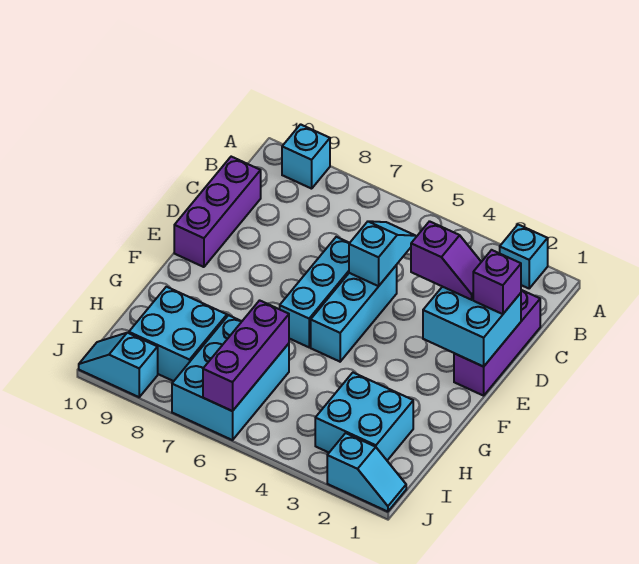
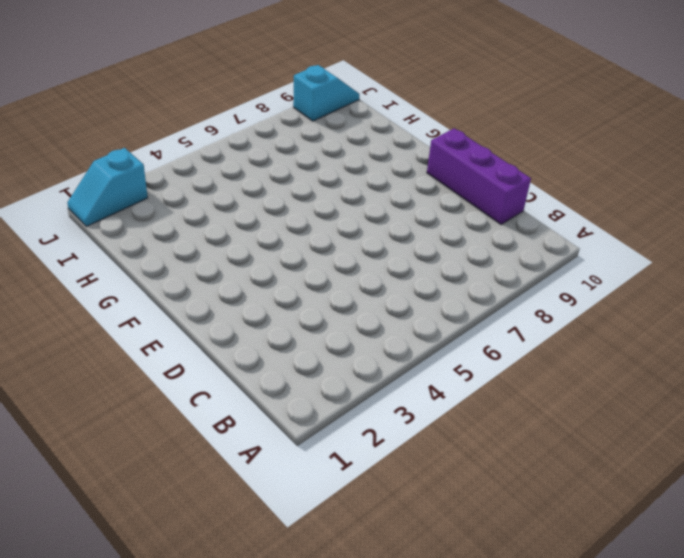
none -> cyan 1x1 brick [500,225,548,288]
none -> cyan 1x1 brick [282,124,330,189]
none -> purple 1x3 brick [454,290,540,396]

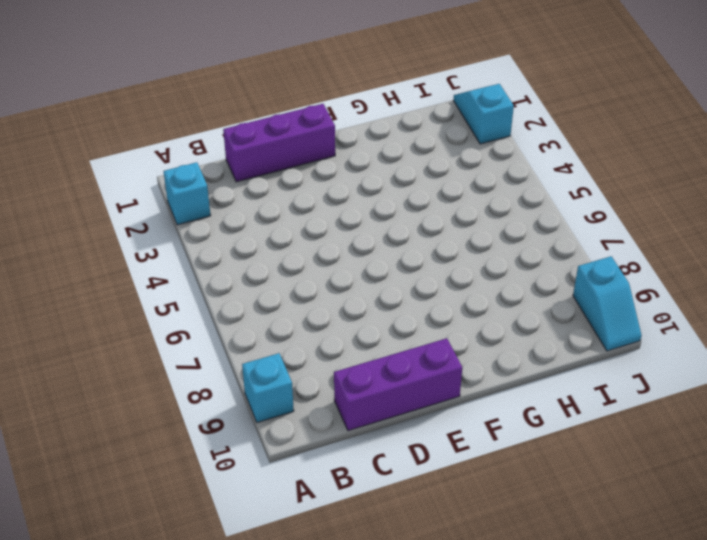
none -> cyan 1x3 brick [311,265,397,362]
none -> cyan 1x3 brick [280,237,349,347]
none -> cyan 2x2 brick [315,373,413,460]

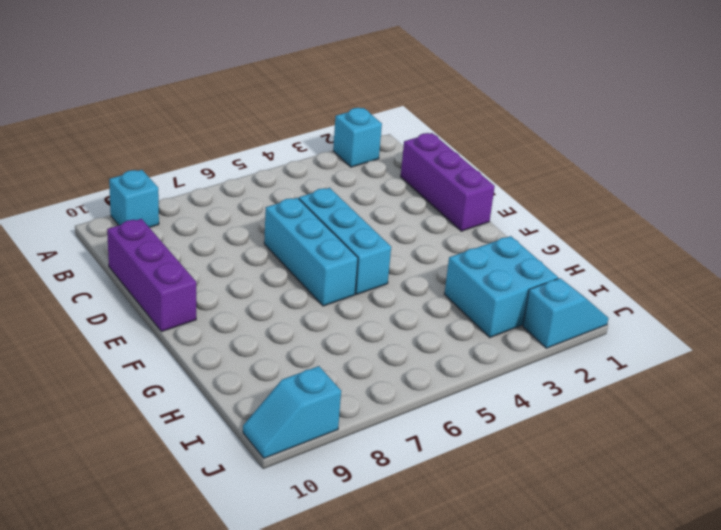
none -> cyan 2x3 brick [172,315,289,440]
none -> cyan 2x2 brick [129,287,227,381]
none -> cyan 1x2 slope [349,221,416,286]

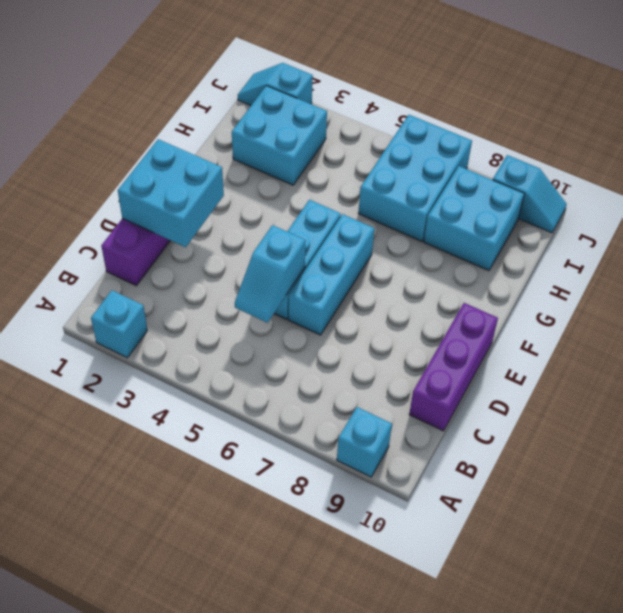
none -> purple 1x3 brick [203,300,289,411]
none -> purple 1x1 brick [473,250,521,314]
none -> purple 1x2 slope [411,221,481,300]

